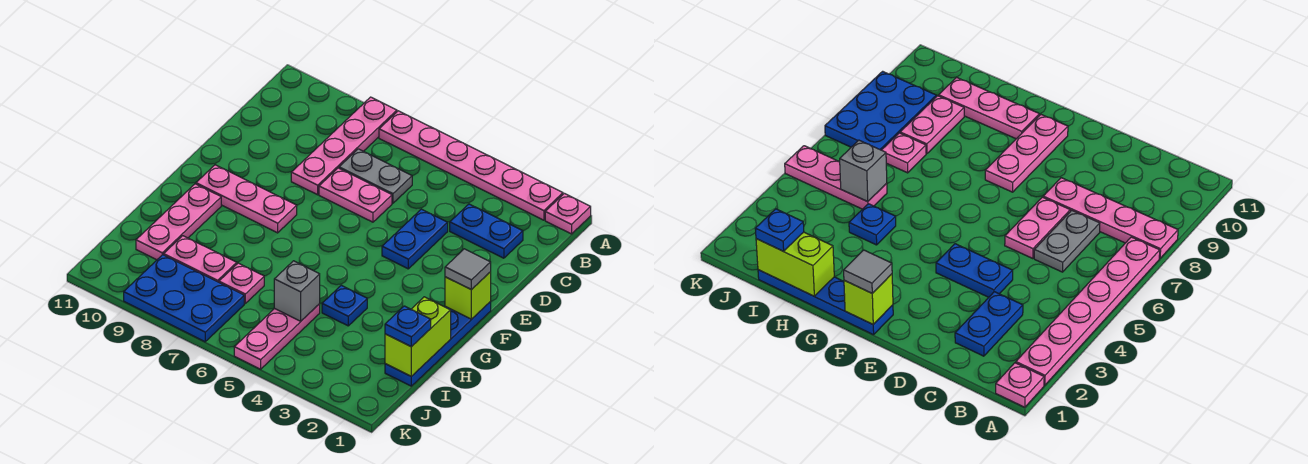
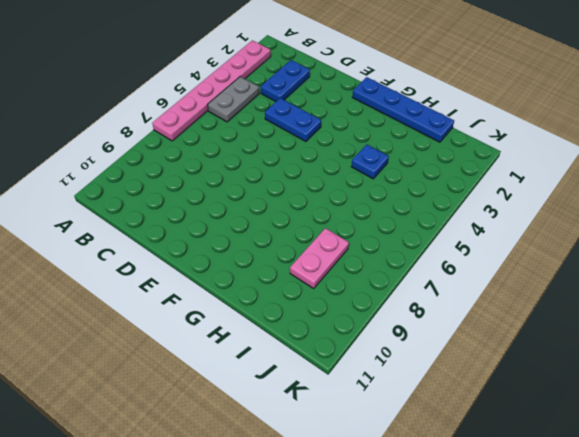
grey 1x2 plate [208,77,259,122] -> grey 1x2 plate moved to [339,149,412,203]
none -> pink 1x1 plate [545,193,591,234]
none -> pink 1x4 plate [291,97,397,195]
none -> pink 1x2 plate [319,168,392,222]

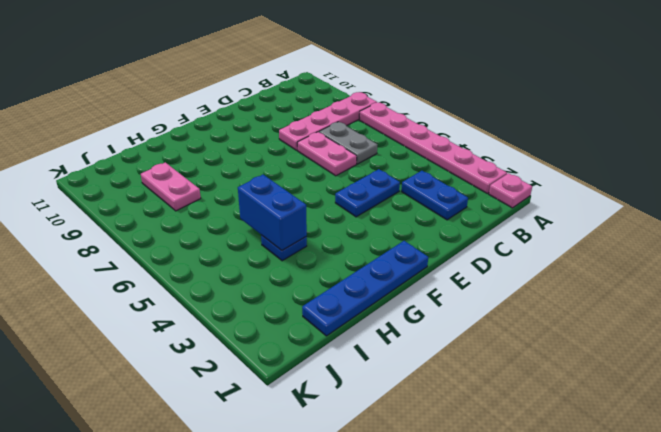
blue 1x2 brick [238,175,307,250] -> none
none -> pink 1x3 plate [196,165,297,233]
none -> pink 1x3 plate [136,184,221,260]
none -> pink 1x3 plate [234,304,320,369]

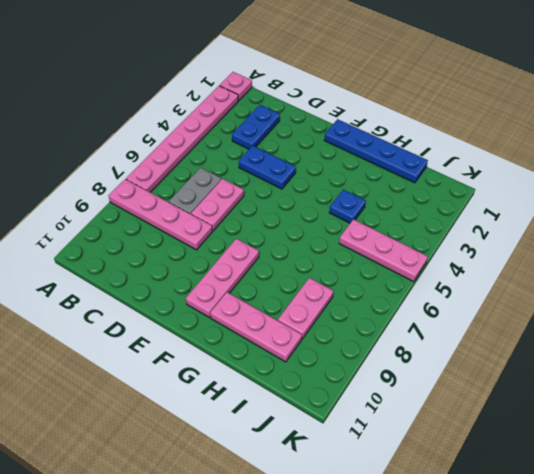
none -> pink 1x1 plate [219,263,264,303]
none -> blue 2x3 plate [124,255,244,342]
none -> lime 1x1 brick [445,272,491,319]

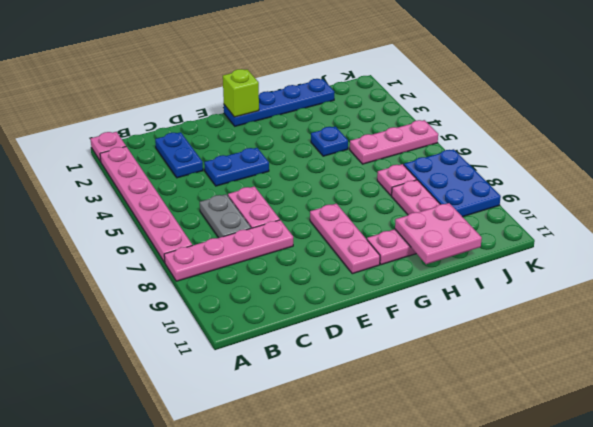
pink 2x2 plate [395,203,482,264] -> none
none -> lime 1x2 brick [385,297,451,376]
none -> grey 1x1 brick [274,261,320,321]
none -> grey 1x1 tile [445,249,491,290]

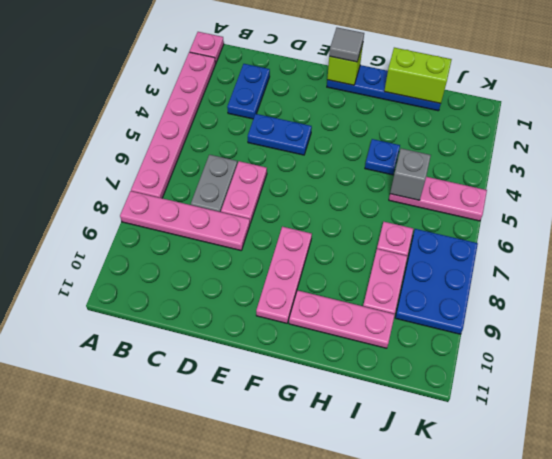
none -> blue 1x1 plate [385,306,431,347]

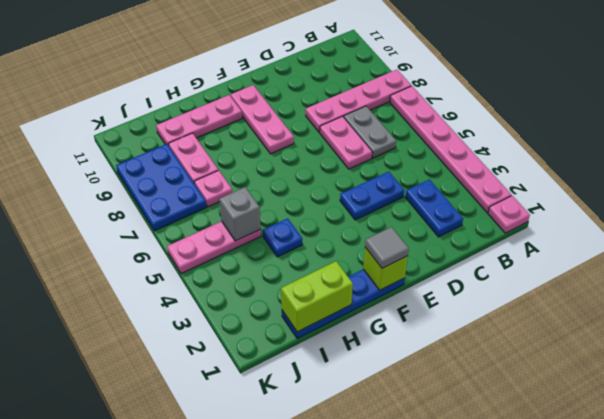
none -> blue 1x1 plate [385,306,431,347]

